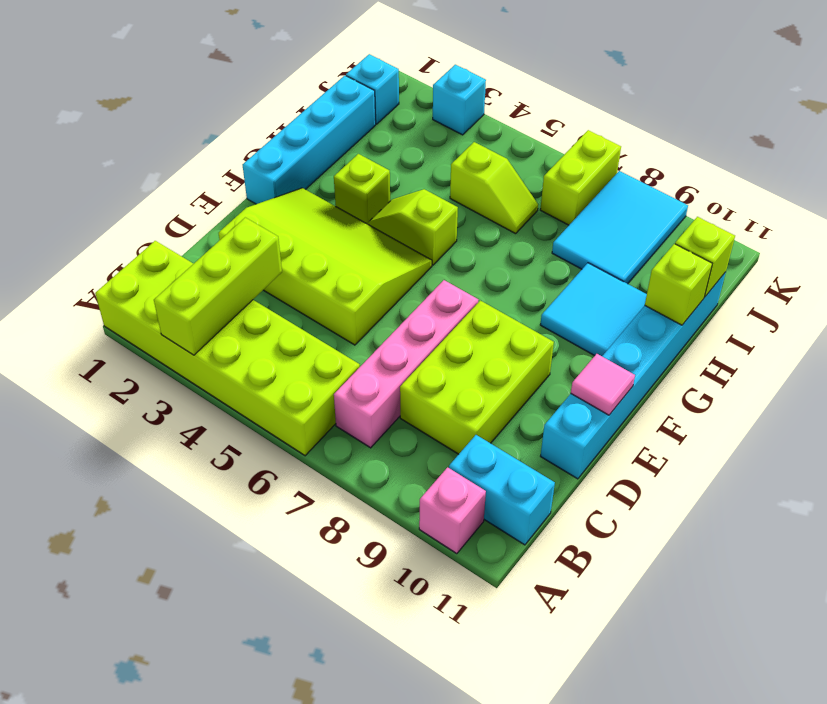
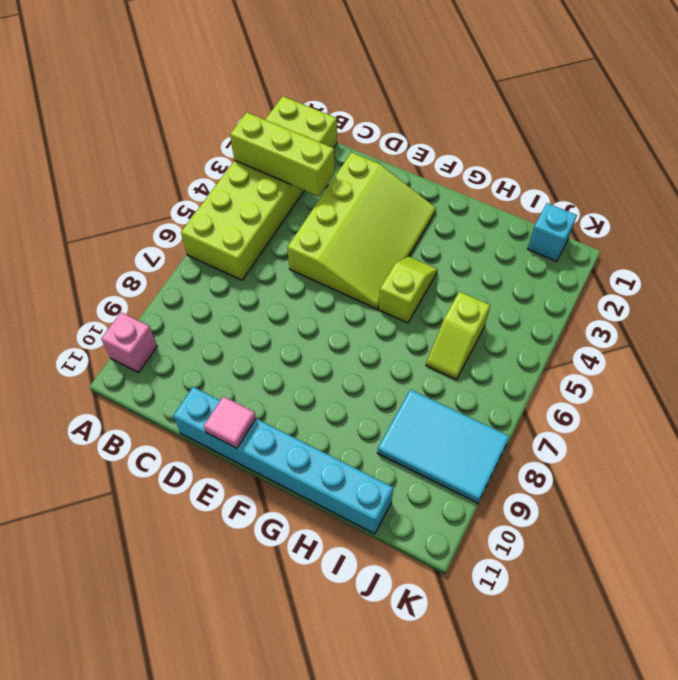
none -> pink 1x4 brick [334,280,478,448]
none -> cyan 1x2 brick [449,435,555,545]
none -> lime 2x3 brick [400,301,554,454]

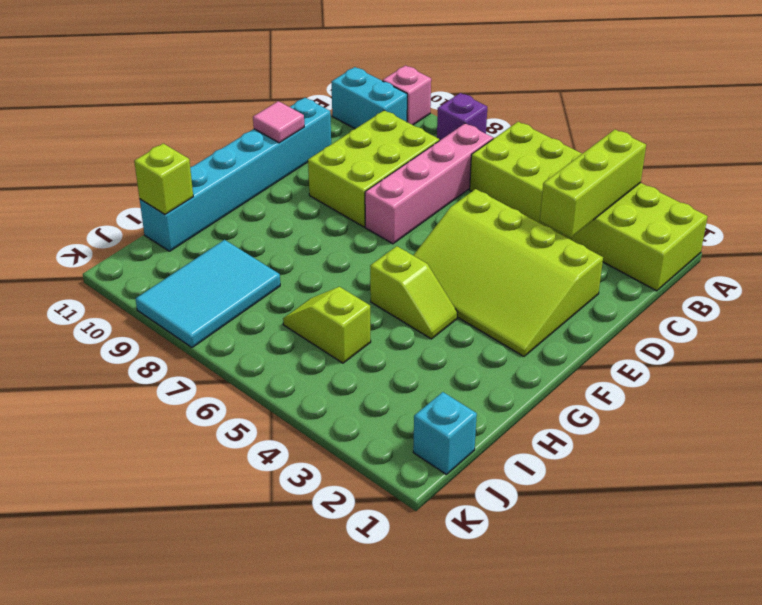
purple 1x1 brick [437,93,487,141] -> none
none -> cyan 1x4 brick [243,76,376,204]
none -> lime 1x1 brick [334,154,390,224]
none -> cyan 2x2 tile [540,263,647,356]

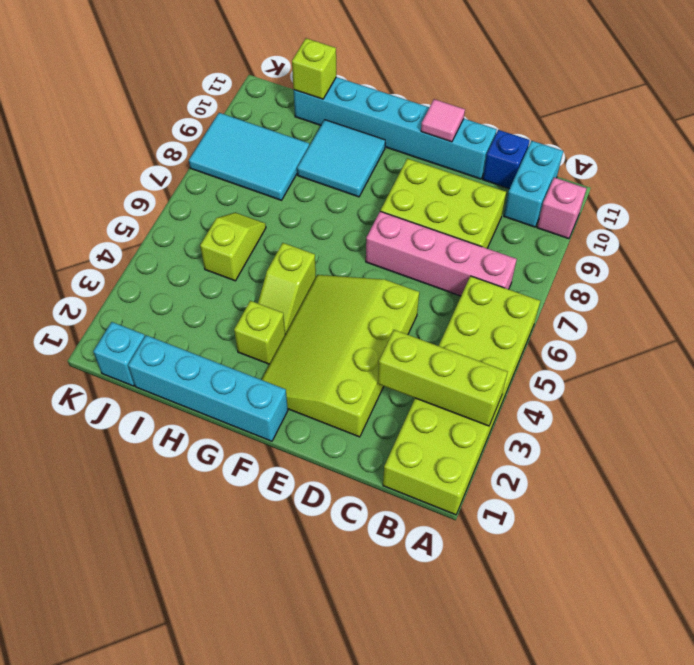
blue 1x1 brick [483,130,530,189] -> none
none -> lime 1x2 brick [540,130,621,225]
none -> cyan 1x1 brick [433,65,486,135]
none -> lime 1x1 brick [645,244,712,325]

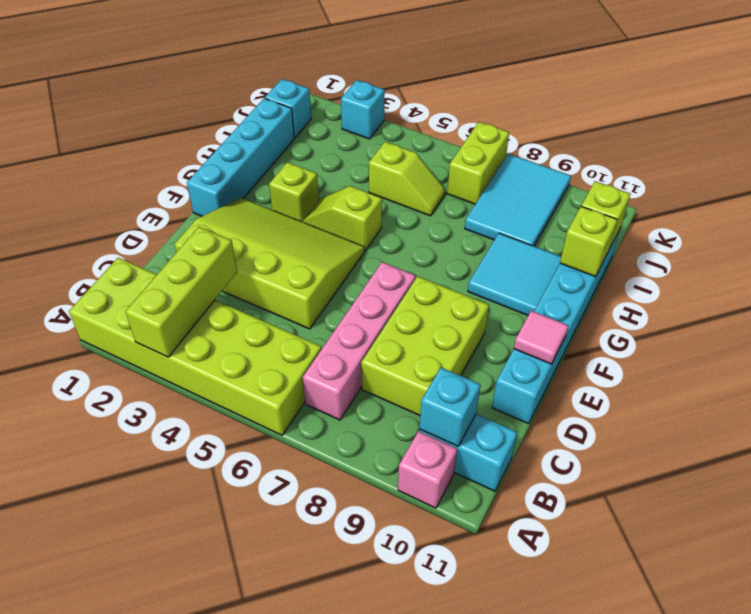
cyan 1x1 brick [419,368,481,446] -> none

